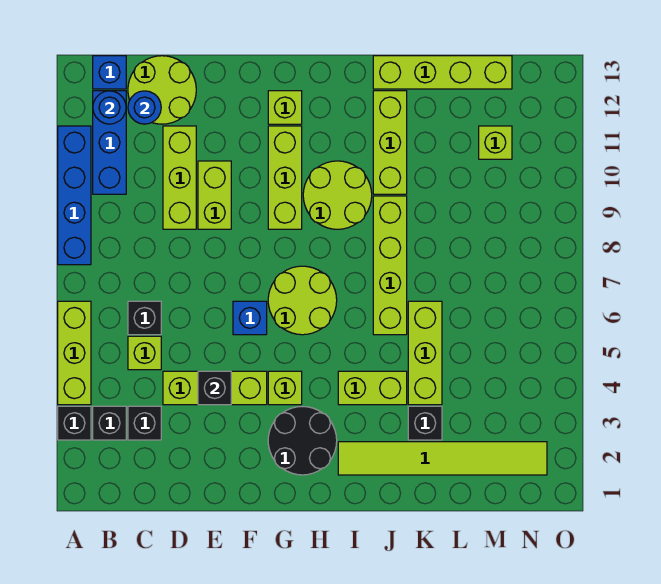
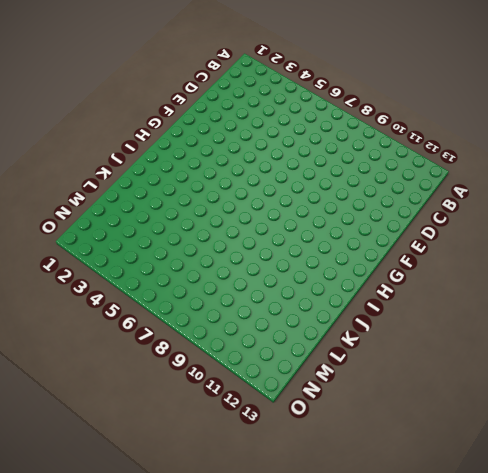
none -> black 1x1 brick [58,406,91,440]
none -> lime 1x3 brick [58,301,91,405]
none -> blue 1x4 brick [58,126,91,265]
none -> black 1x1 brick [93,406,126,440]

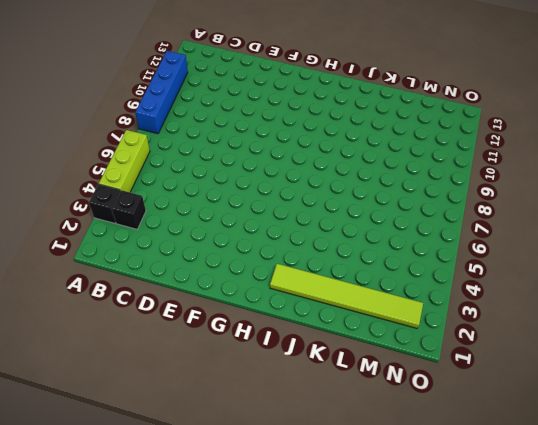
none -> blue 1x3 brick [93,91,126,194]
none -> blue 1x1 brick [93,56,126,89]
none -> black 1x1 brick [128,406,161,440]
none -> lime 1x1 brick [128,336,161,370]

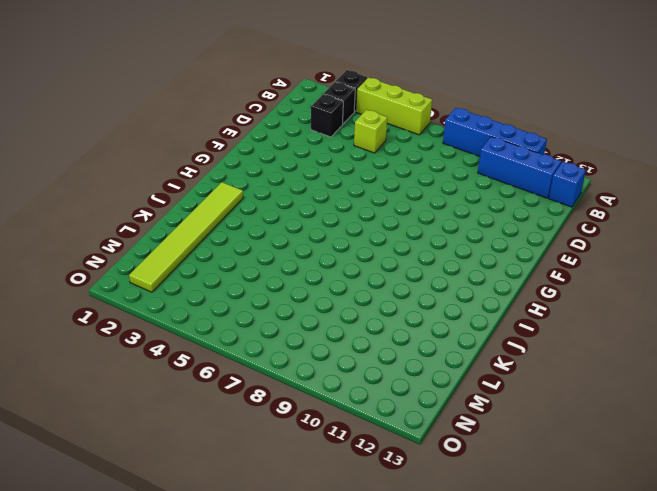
none -> black 1x1 brick [128,301,161,335]
none -> lime 2x2 round brick [128,56,196,124]
none -> lime 1x3 brick [163,371,267,405]
none -> lime 1x3 brick [163,126,196,229]

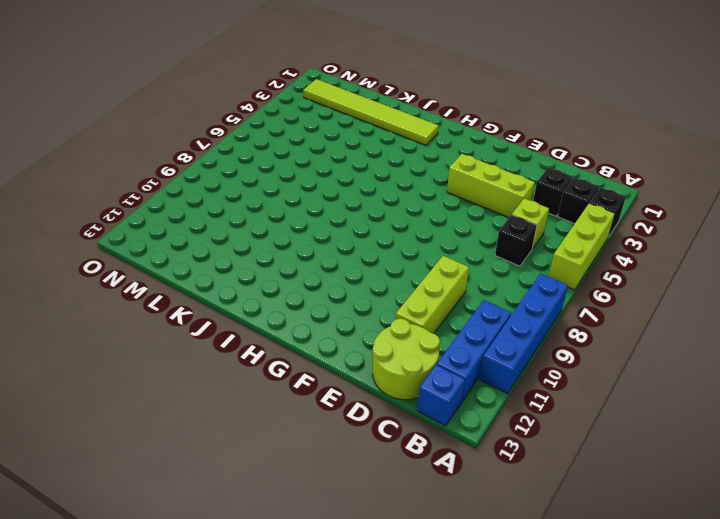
none -> lime 1x2 brick [198,161,231,229]
none -> blue 1x1 brick [233,301,267,335]
none -> black 2x2 round brick [268,407,337,475]
none -> lime 1x1 brick [268,371,302,405]

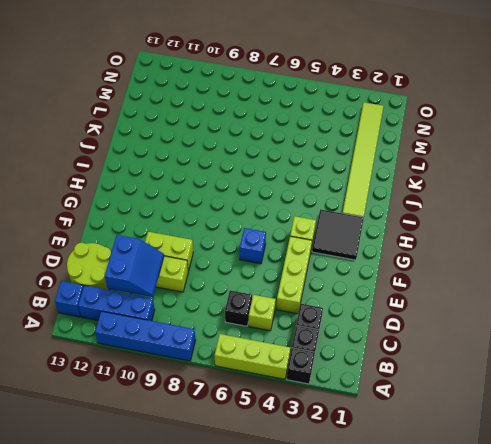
blue 2x2 slope [105,235,164,297] -> none
black 2x2 tile [312,209,364,260] -> black 2x2 round brick [268,407,337,475]
none -> lime 2x2 round brick [268,266,337,335]
none -> lime 1x3 brick [268,126,302,229]
none -> lime 1x1 brick [268,91,302,124]
none -> lime 2x2 round brick [303,161,372,229]

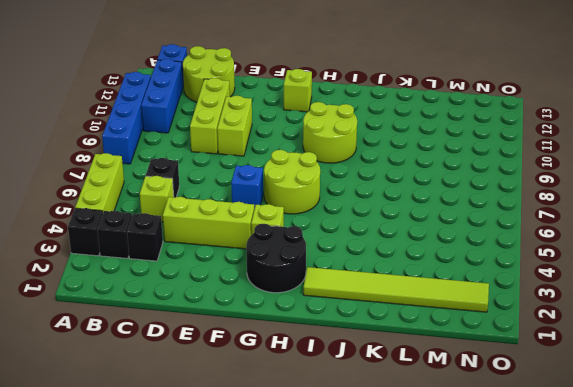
none -> lime 1x3 brick [268,126,302,229]
none -> lime 1x2 brick [338,371,407,405]
none -> lime 1x4 brick [373,196,407,335]
none -> lime 1x3 brick [373,91,407,194]

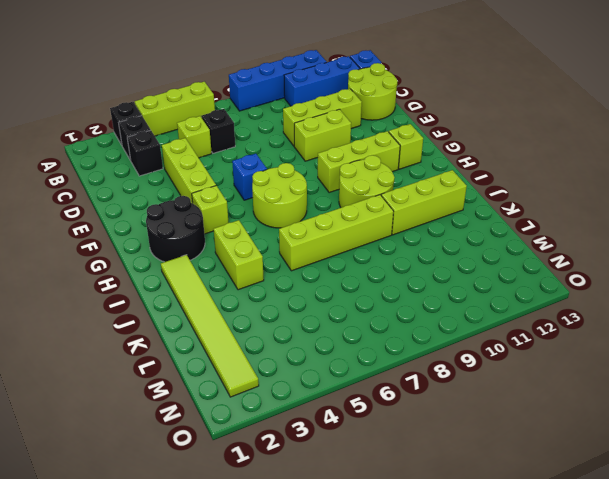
none -> lime 1x4 brick [373,56,512,89]
none -> black 1x1 brick [408,406,442,440]
none -> lime 1x3 brick [408,301,442,405]
none -> lime 1x1 brick [479,126,512,159]

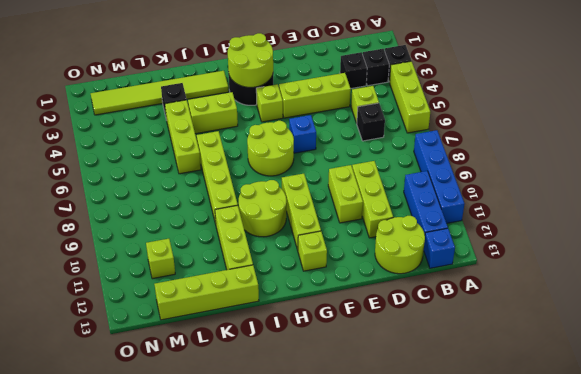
lime 2x2 round brick [228,33,273,87] -> none
none -> blue 1x1 round brick [93,91,126,124]
none -> blue 1x1 round brick [128,91,161,124]
none -> black 1x1 brick [198,371,231,405]

